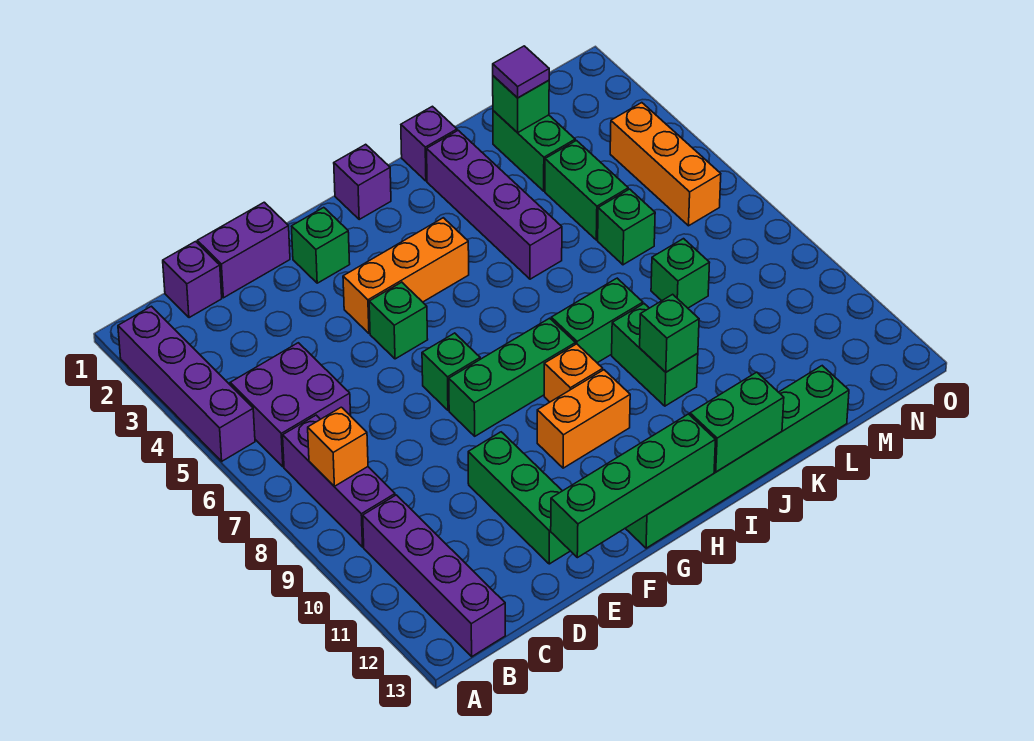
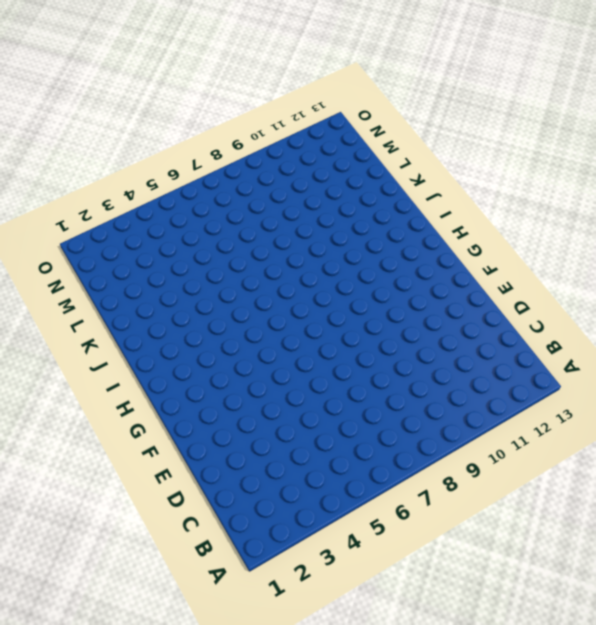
none -> purple 1x4 brick [118,306,255,461]
none -> purple 2x2 brick [230,343,351,467]
none -> purple 1x3 brick [283,415,395,547]
none -> purple 1x4 brick [363,495,505,657]

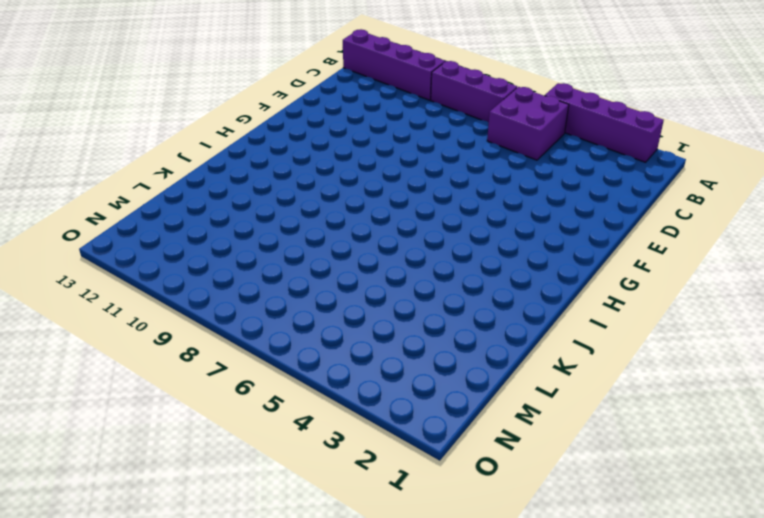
none -> purple 1x1 brick [163,242,222,318]
none -> purple 1x2 brick [197,202,290,298]
none -> green 1x3 brick [468,432,570,564]
none -> green 1x1 brick [291,208,350,283]

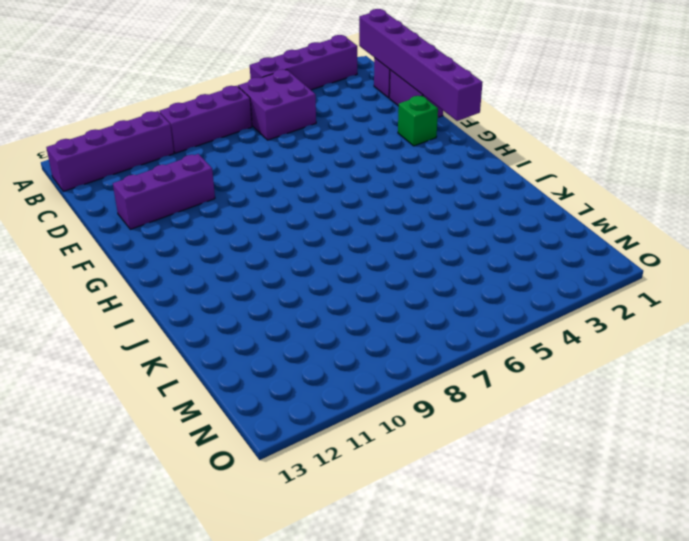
purple 1x6 brick [359,9,483,121] -> none
purple 1x3 brick [113,154,215,229] -> green 1x3 brick [468,432,570,564]
none -> orange 1x3 brick [343,218,469,333]
none -> green 1x1 brick [369,282,428,359]
none -> green 1x1 brick [422,333,480,410]
none -> green 1x3 brick [449,318,575,436]

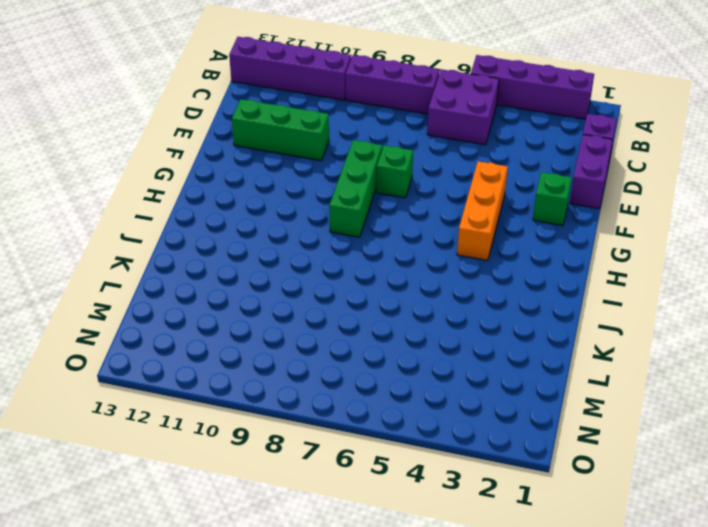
none -> green 1x1 brick [369,282,428,359]
none -> orange 1x2 brick [537,370,630,468]
none -> green 1x6 brick [625,366,849,548]
none -> purple 1x1 brick [334,144,391,219]

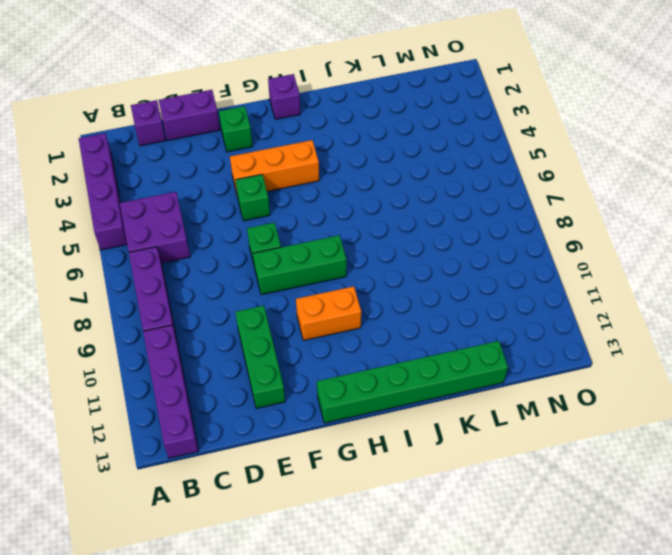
none -> orange 1x1 brick [544,344,603,402]
none -> green 1x2 brick [551,278,643,363]
none -> purple 1x1 brick [401,106,457,181]
none -> purple 1x4 brick [427,130,562,279]

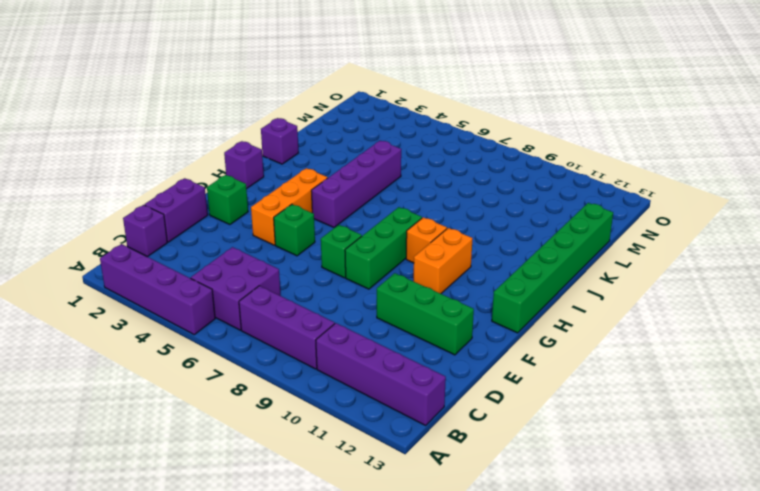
purple 1x4 brick [311,141,401,227] -> purple 1x4 brick turned to [427,130,562,279]
none -> green 1x2 brick [551,278,643,363]
none -> green 1x2 brick [612,304,698,406]
none -> green 1x2 brick [493,111,575,191]
none -> green 1x2 brick [545,141,628,240]

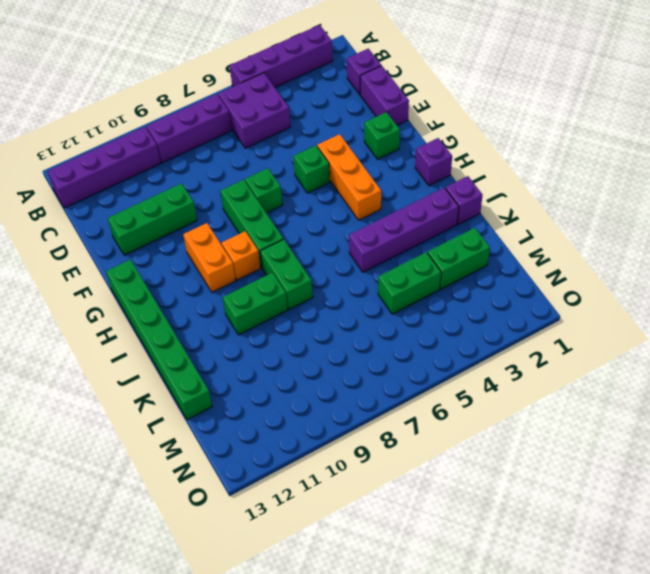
none -> green 1x1 brick [598,189,655,265]
none -> green 1x1 brick [651,239,710,308]
none -> orange 1x3 brick [610,103,721,226]
none -> orange 1x1 brick [308,407,368,486]

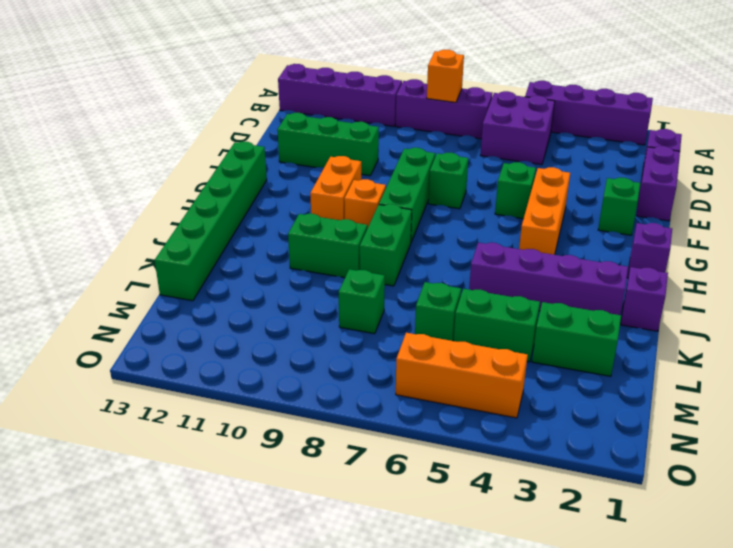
none -> green 1x4 brick [551,414,715,558]
none -> green 1x2 brick [690,372,784,472]
none -> green 1x1 brick [640,294,699,372]
none -> green 1x1 brick [493,76,549,133]

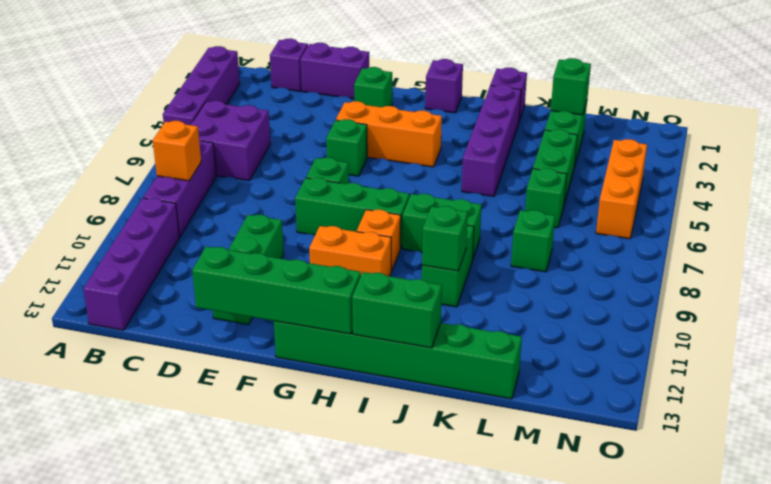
none -> purple 1x1 tile [493,46,549,98]

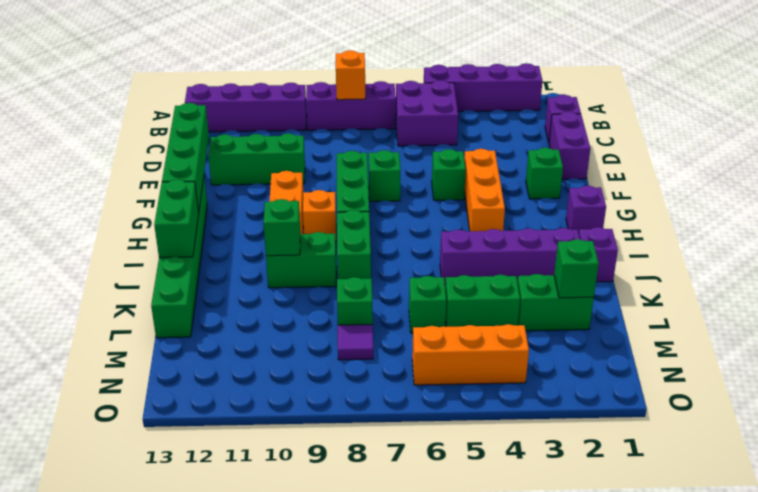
purple 1x1 tile [338,325,373,360] -> purple 1x1 tile moved to [493,46,549,98]

